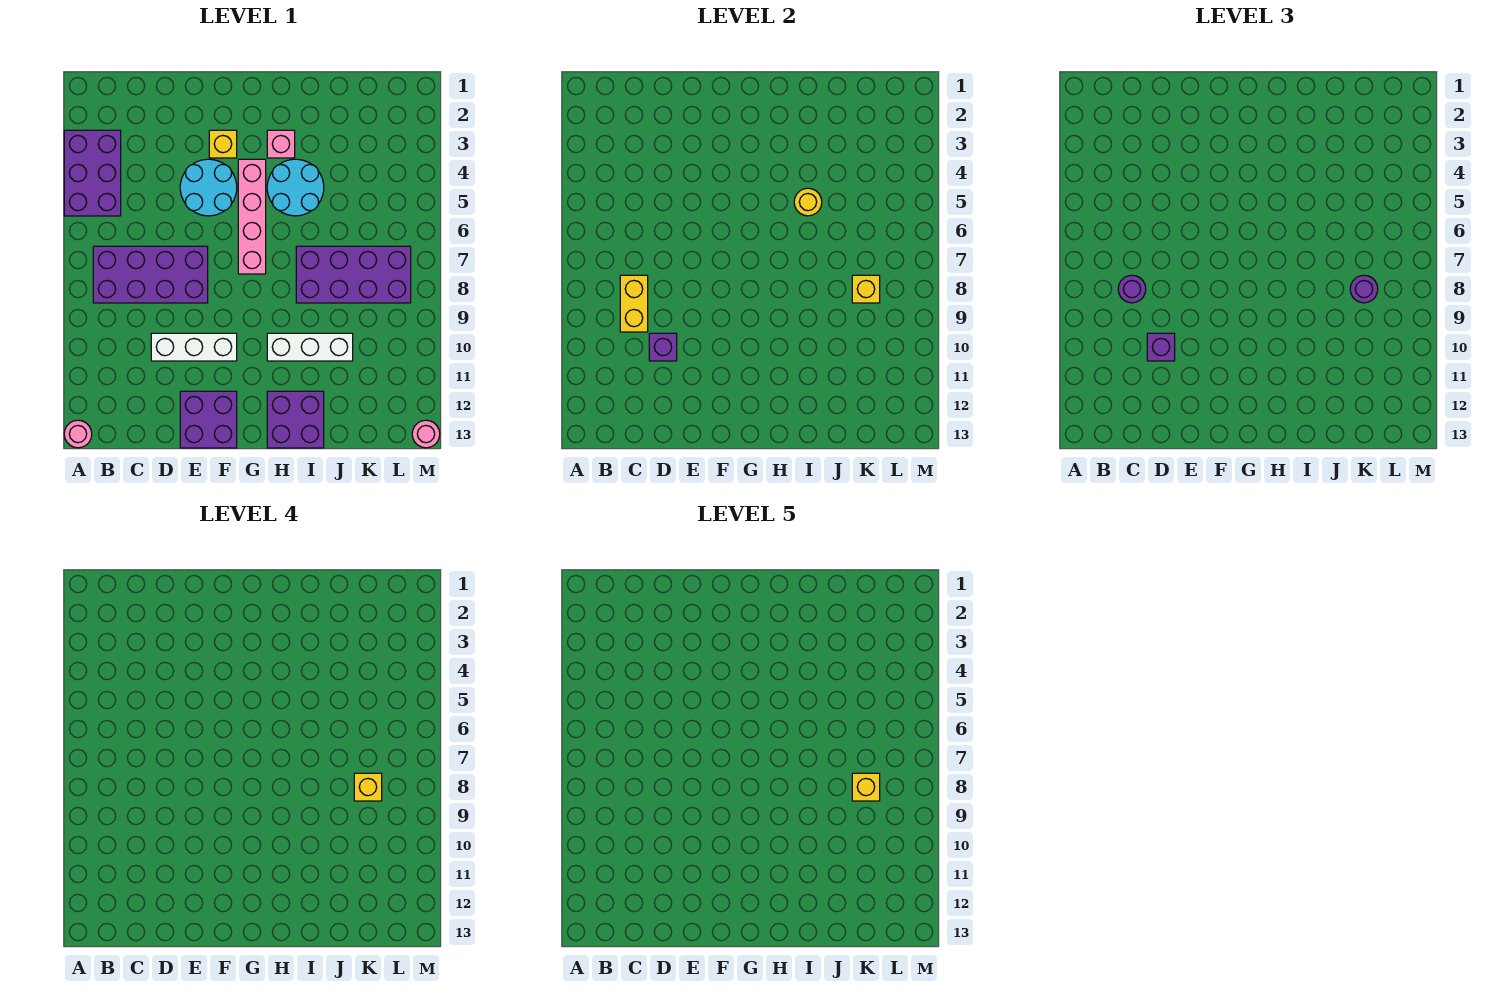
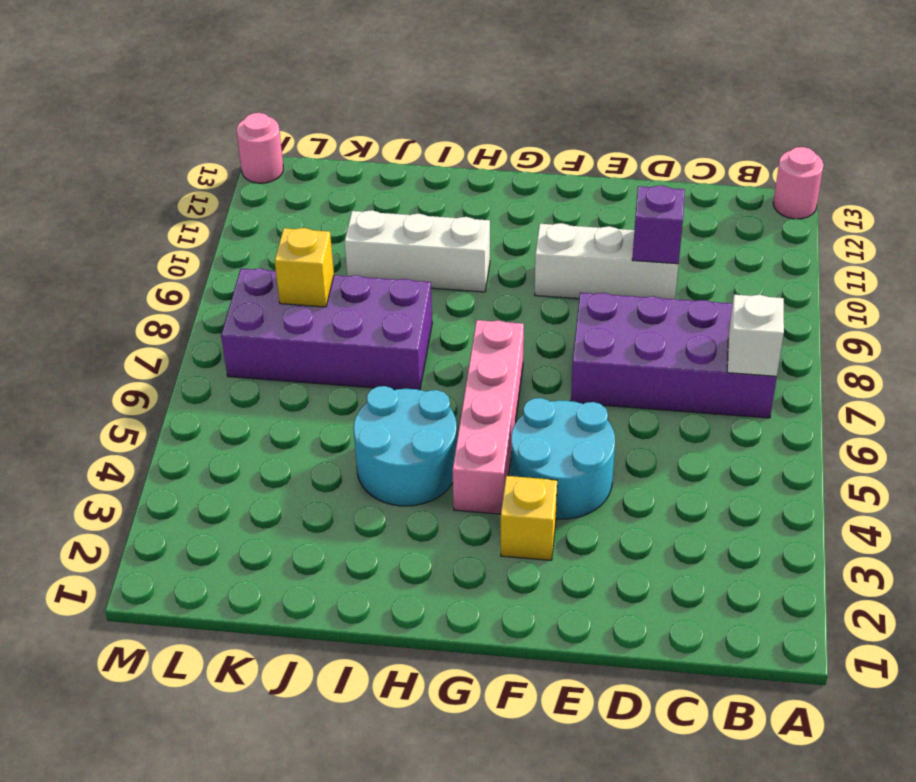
white 1x1 brick [727,295,784,377] -> none
none -> purple 2x3 brick [64,130,121,216]
none -> purple 2x2 brick [180,391,237,448]
none -> pink 1x1 brick [267,130,295,158]

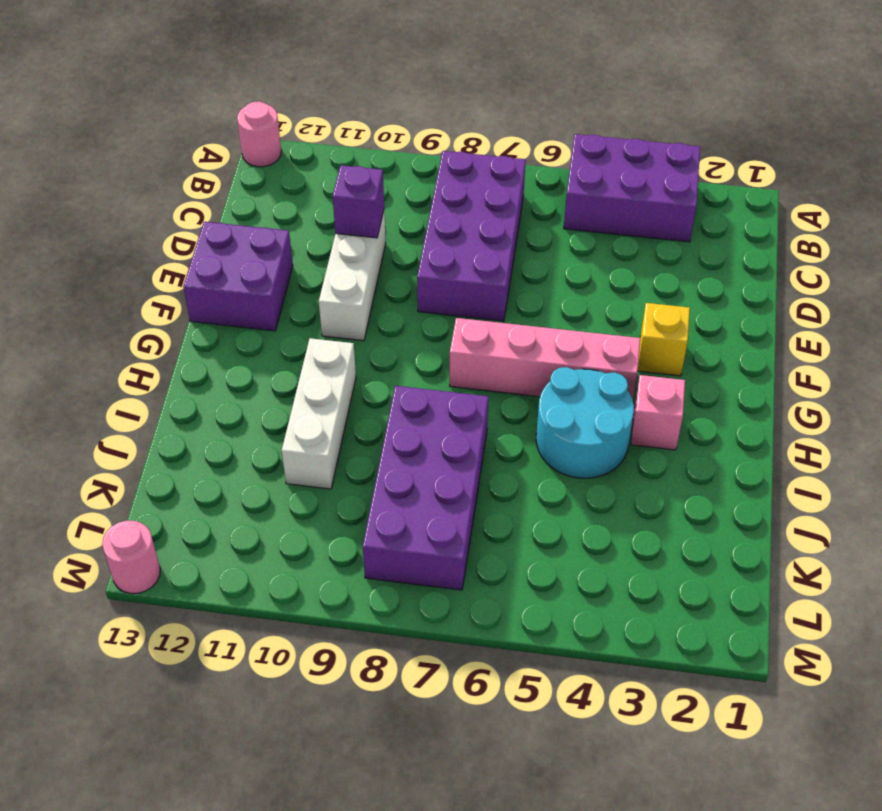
none -> cyan 2x2 round brick [180,159,237,216]
none -> purple 2x2 brick [267,391,324,448]
none -> yellow 1x2 brick [620,275,648,332]

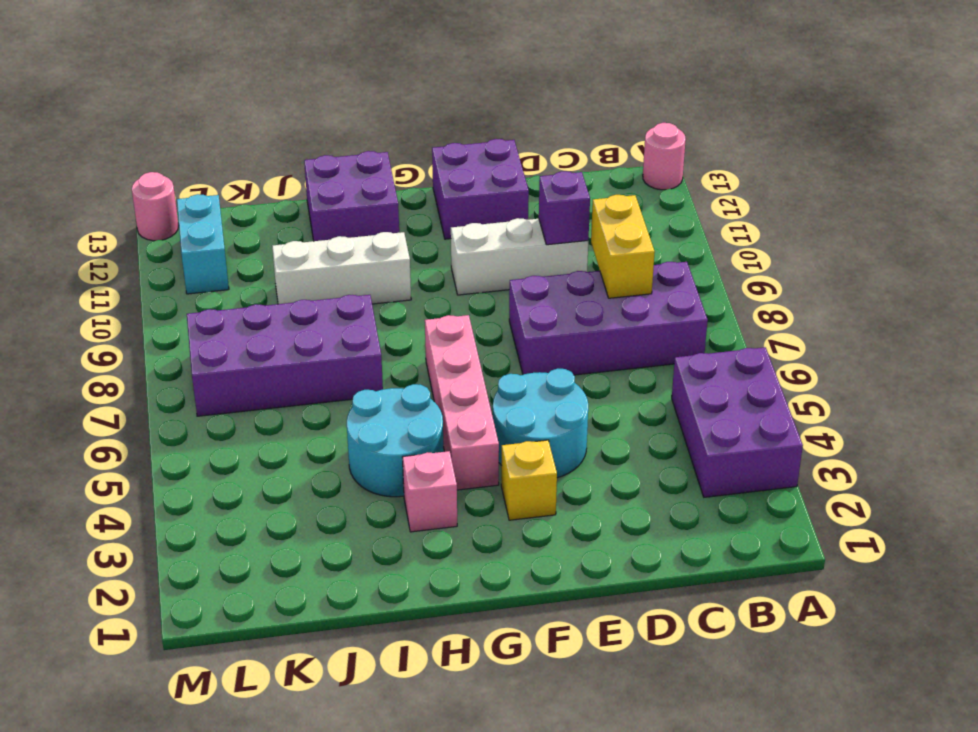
cyan 1x2 brick [177,194,229,294] -> none
none -> yellow 1x1 round brick [794,188,822,216]
none -> yellow 1x1 brick [852,275,880,303]
none -> purple 1x1 round brick [1118,275,1146,303]

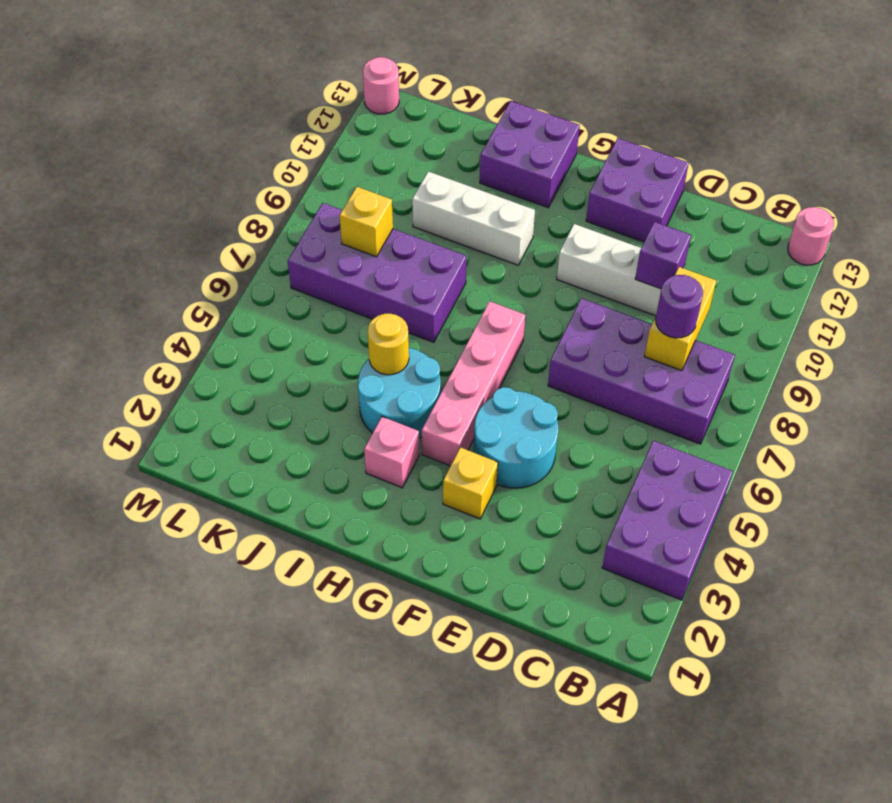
none -> purple 1x1 brick [1147,333,1175,361]
none -> purple 1x1 round brick [1350,275,1378,303]
none -> yellow 1x1 brick [354,773,382,801]

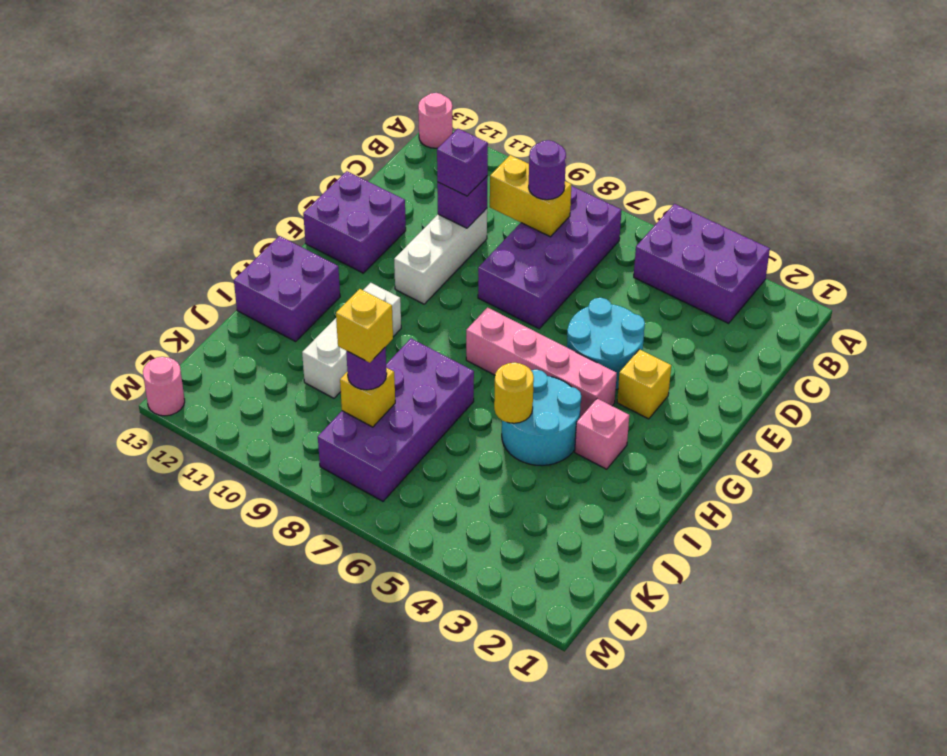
none -> yellow 1x1 brick [852,773,880,801]

